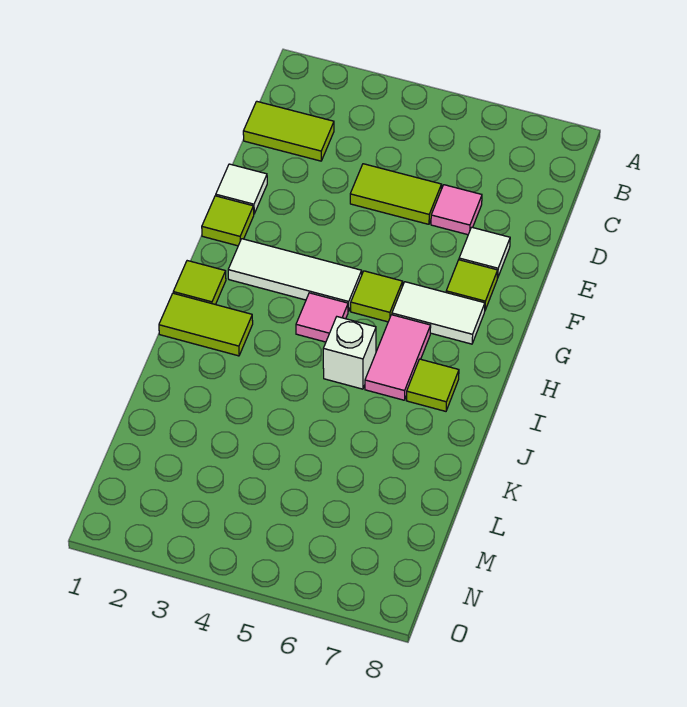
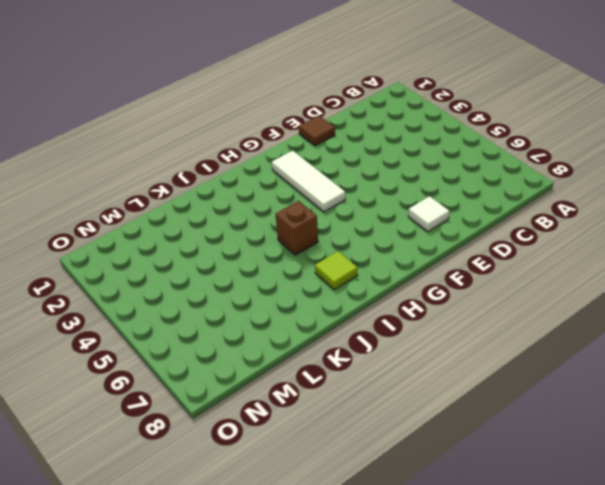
brown 1x1 tile [299,115,335,146] -> white 1x1 tile [216,164,267,214]
brown 1x1 brick [276,201,318,255] -> white 1x1 brick [323,317,376,389]
none -> lime 1x2 tile [243,101,334,161]
none -> lime 1x2 tile [350,164,442,224]
none -> pink 1x1 tile [431,185,482,235]

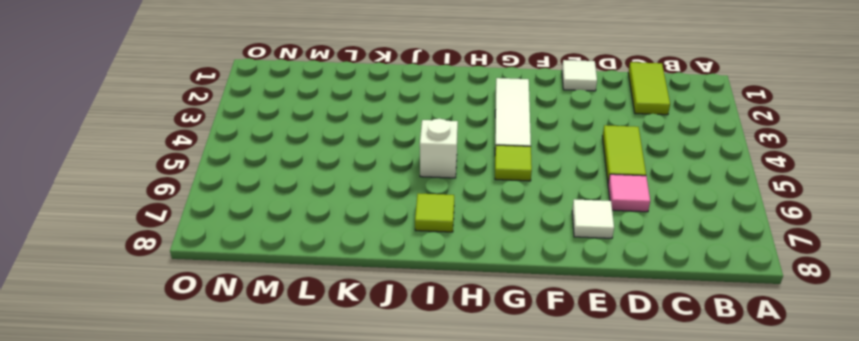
none -> lime 1x1 tile [202,196,254,246]
none -> lime 1x1 tile [446,260,498,310]
none -> white 1x2 tile [392,282,485,344]

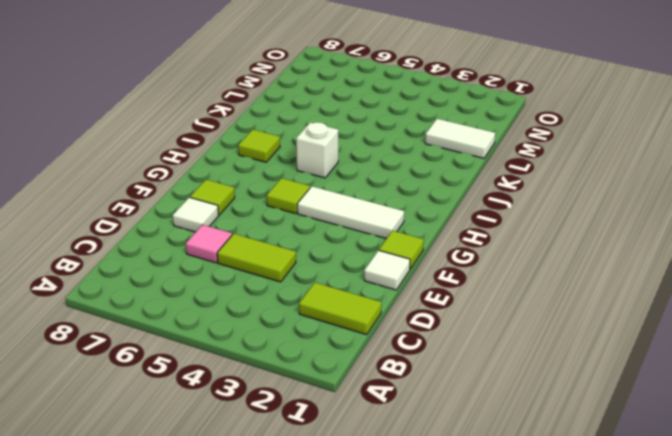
white 1x2 tile [425,119,495,158] -> white 1x2 tile moved to [392,282,485,344]
none -> lime 1x1 tile [173,261,226,305]
none -> pink 1x1 tile [296,293,348,342]
none -> pink 1x2 tile [365,315,431,400]

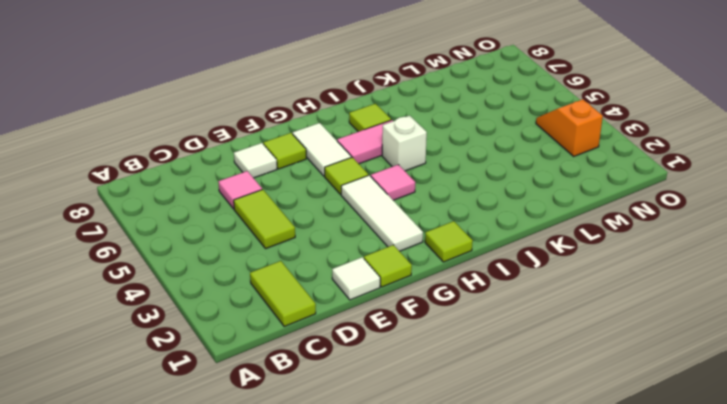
orange 1x2 slope [536,100,603,156] -> none
none -> lime 1x2 tile [159,293,253,356]

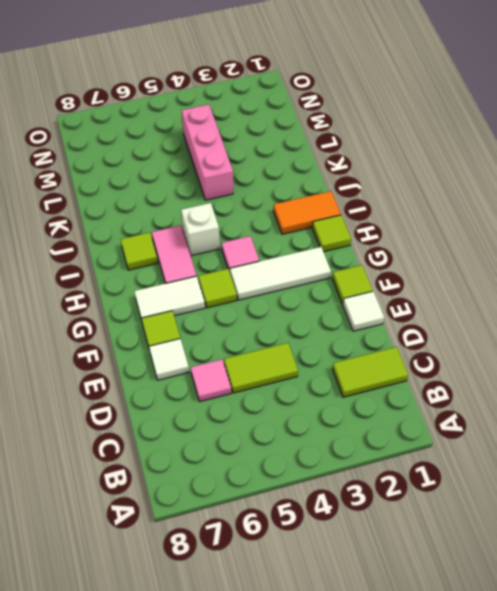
orange 1x2 tile [273,191,341,234] -> lime 1x2 tile [159,293,253,356]
pink 1x3 brick [182,105,233,200] -> none

